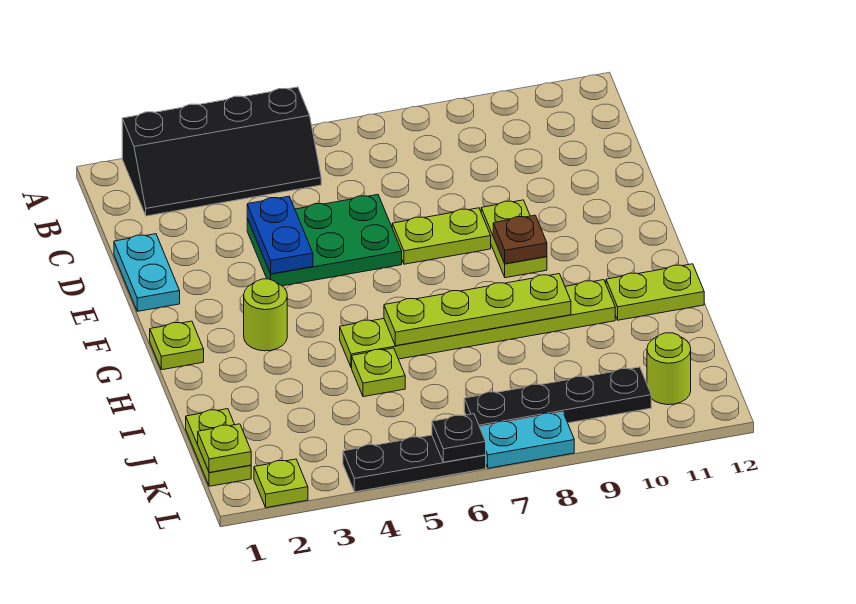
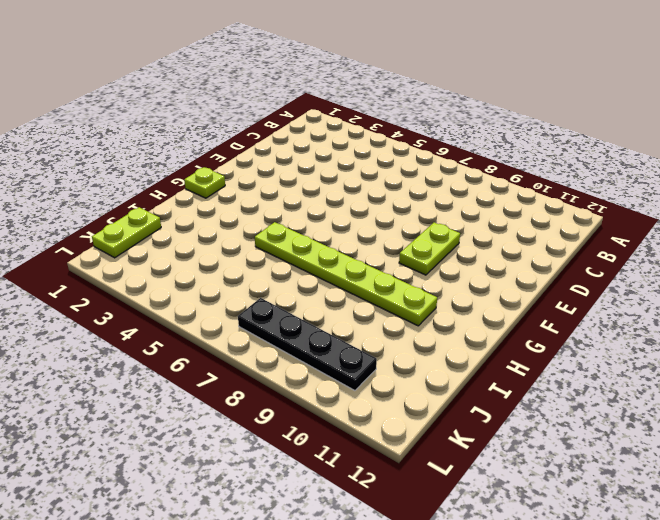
none -> black 2x4 slope [122,87,321,216]
none -> cyan 1x2 plate [114,234,180,311]
none -> green 2x3 plate [247,195,402,286]

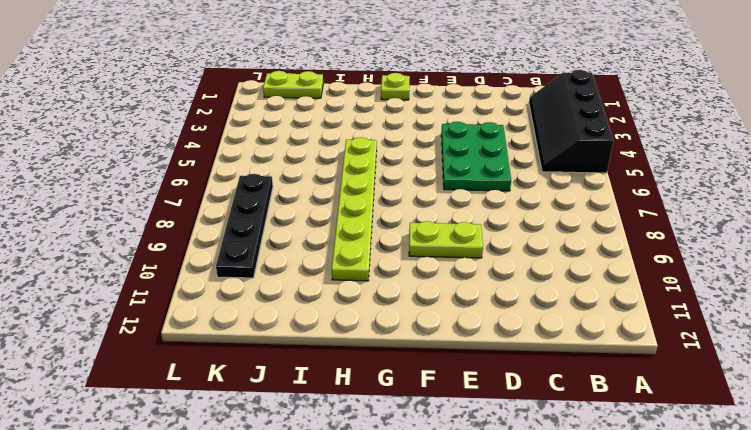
none -> cyan 1x2 plate [114,234,180,311]
none -> lime 1x2 plate [392,208,491,264]
none -> lime 1x1 round brick [244,279,287,351]

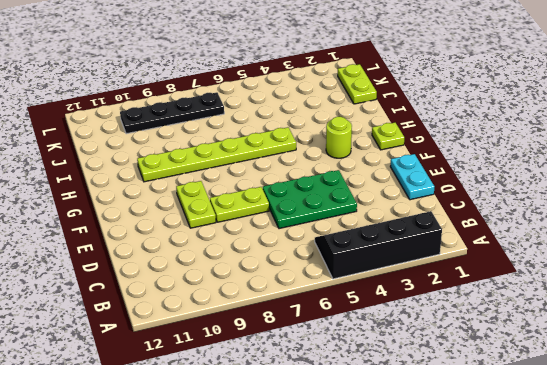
none -> lime 1x2 plate [606,264,704,320]
none -> lime 1x1 plate [352,348,405,397]
none -> lime 1x1 round brick [647,333,691,405]

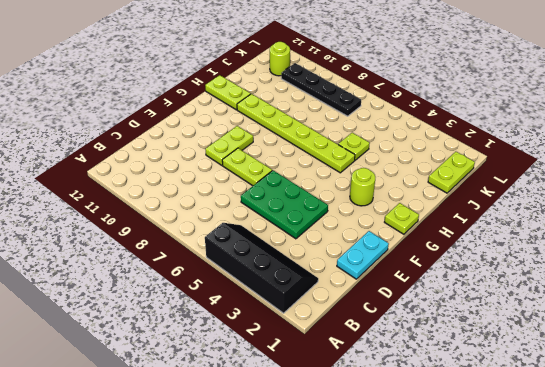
none -> lime 1x1 plate [254,459,308,508]
none -> black 1x3 plate [343,435,486,492]
none -> cyan 1x2 plate [480,412,574,468]

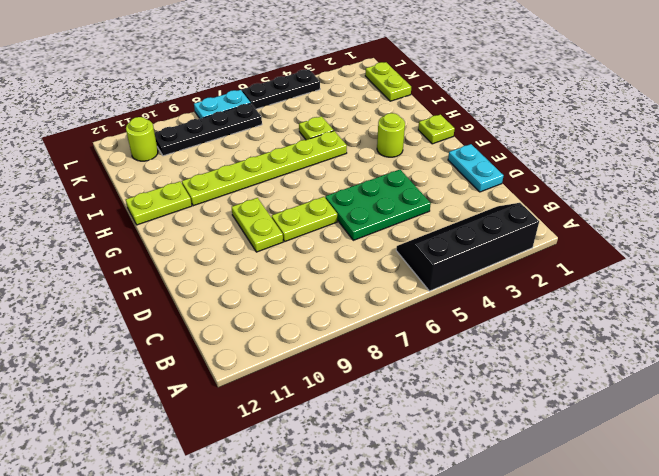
none -> lime 1x1 plate [254,459,308,508]
none -> blue 1x2 plate [247,196,313,274]
none -> brown 1x1 plate [493,215,547,264]

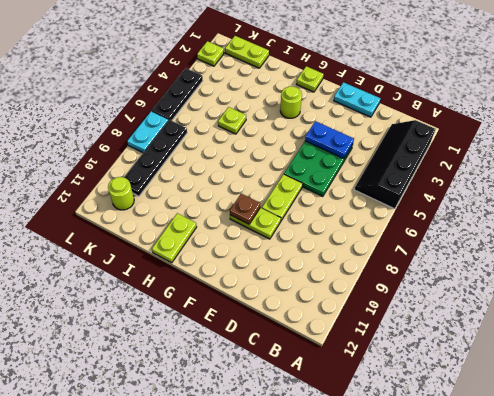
none -> lime 1x6 plate [340,280,615,367]
none -> lime 1x4 plate [384,274,571,346]
none -> lime 1x1 plate [198,424,251,473]

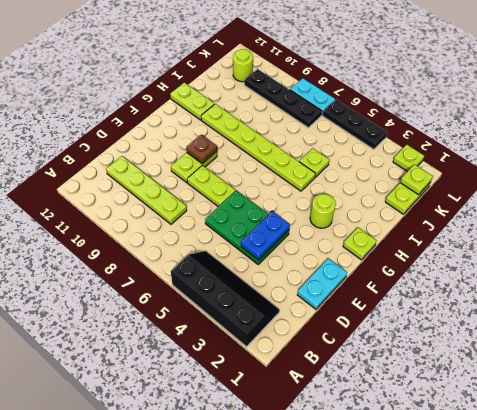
lime 1x4 plate [106,156,187,224] -> lime 1x4 plate moved to [384,274,571,346]
none -> black 1x1 plate [432,414,486,462]

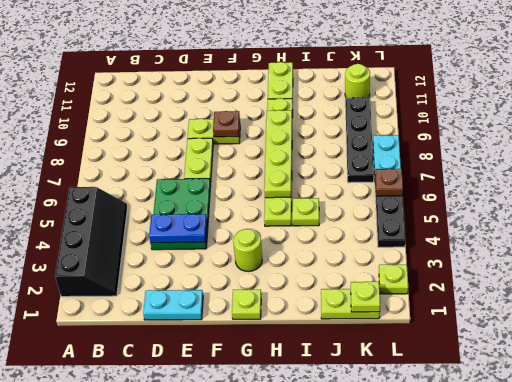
brown 1x1 plate [375,169,403,196] -> black 1x1 plate [432,414,486,462]

